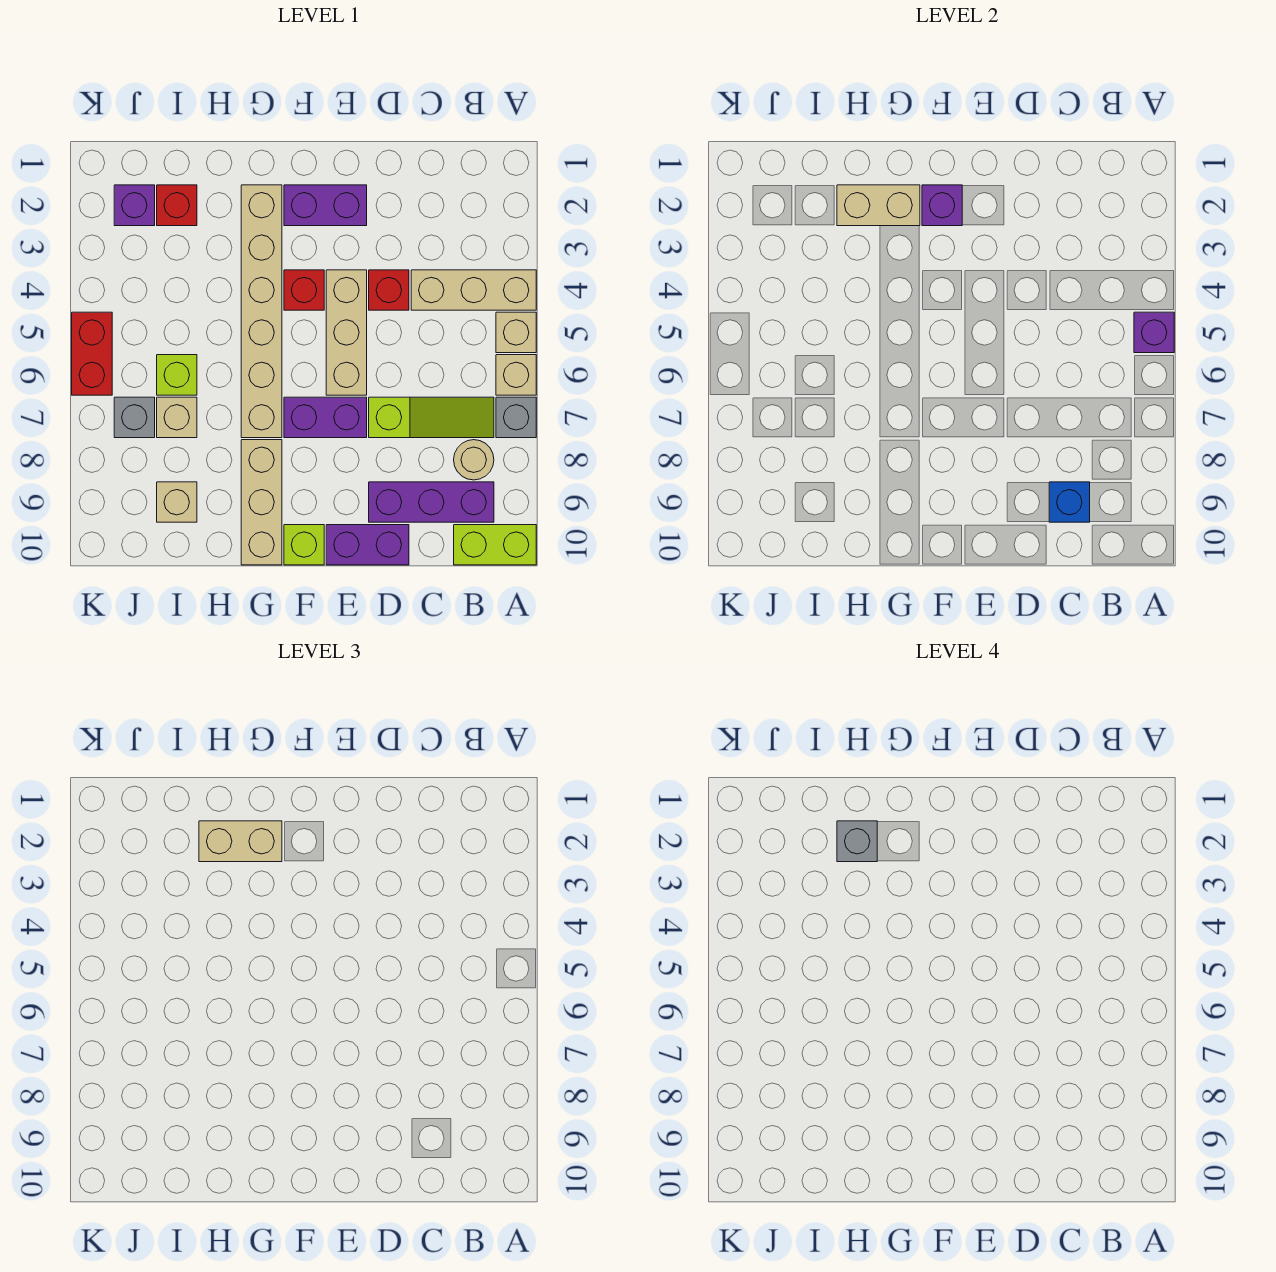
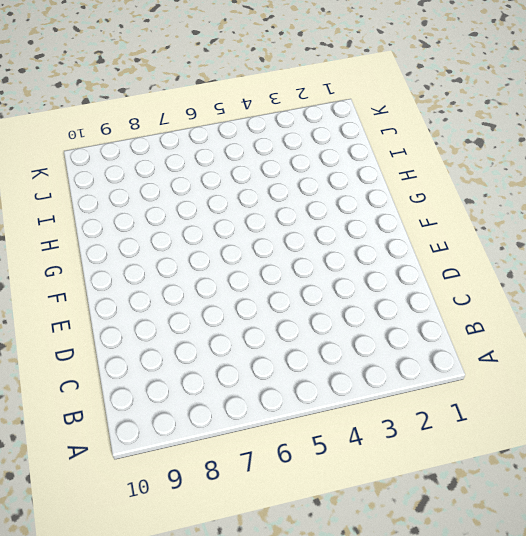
none -> tan 1x3 brick [411,270,536,310]
none -> tan 1x1 brick [496,312,536,353]
none -> tan 1x1 brick [496,355,536,395]
none -> grey 1x1 brick [496,397,536,438]

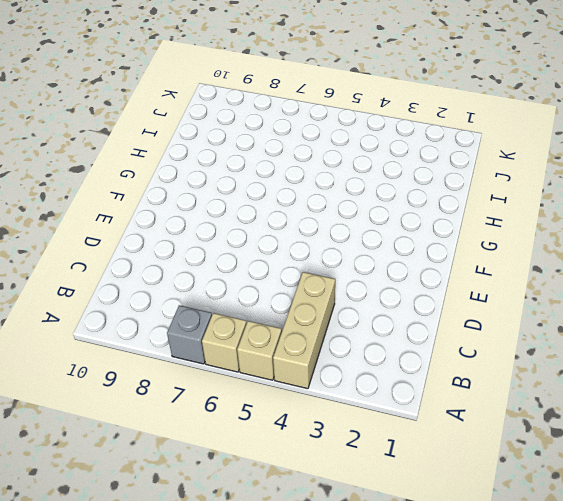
none -> lime 1x2 brick [454,525,536,565]
none -> lime 1x3 slope [369,397,494,438]
none -> tan 1x1 round brick [454,440,494,480]
none -> purple 1x3 brick [369,482,494,522]

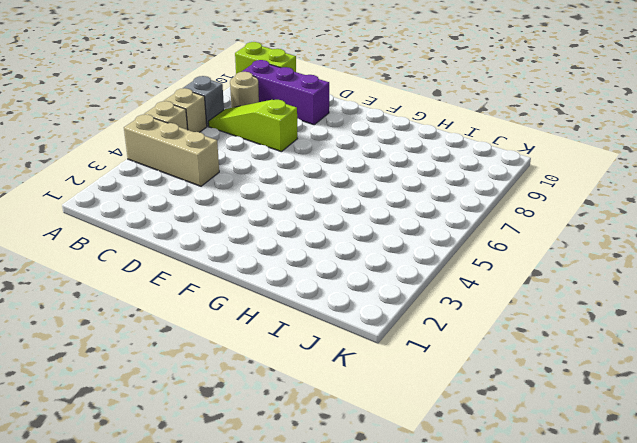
none -> red 1x1 brick [369,270,409,310]
none -> purple 1x2 brick [326,525,409,565]
none -> purple 1x2 brick [284,185,367,226]
none -> tan 1x3 brick [326,270,367,395]

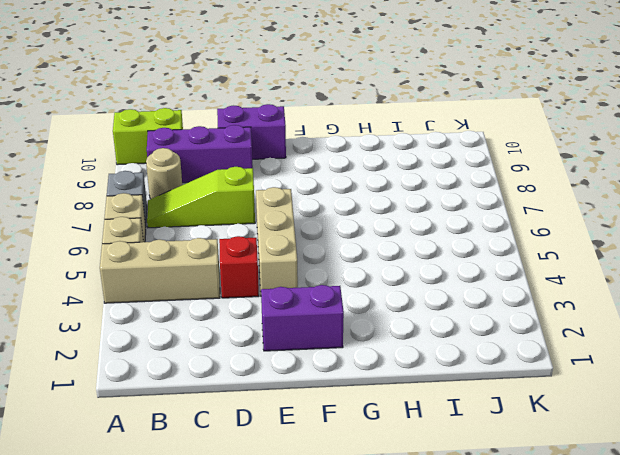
none -> purple 1x2 brick [284,397,367,438]
none -> red 1x1 brick [284,270,324,310]
none -> lime 1x1 brick [284,525,324,565]
none -> tan 1x6 brick [241,185,282,438]

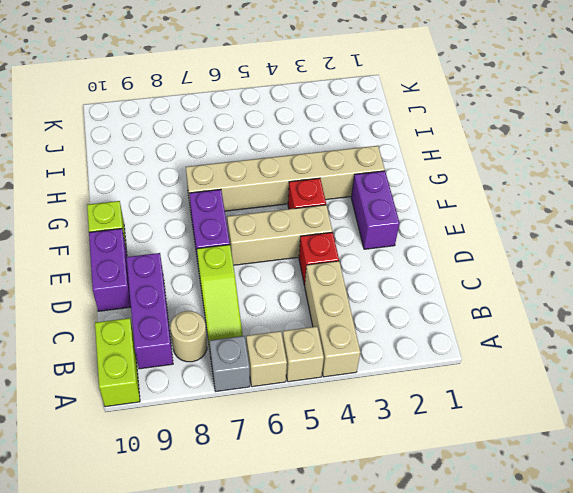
none -> tan 1x3 brick [241,440,282,565]
none -> red 1x1 brick [157,185,197,226]
none -> lime 1x1 brick [157,355,197,395]
none -> tan 1x1 brick [157,397,197,438]

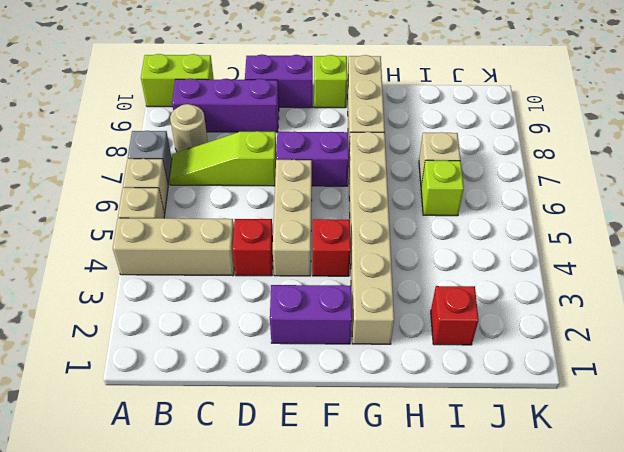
none -> tan 1x1 brick [157,482,197,522]
none -> purple 1x1 brick [114,185,155,226]
none -> grey 1x1 brick [114,397,155,438]
none -> red 1x2 brick [72,312,112,395]

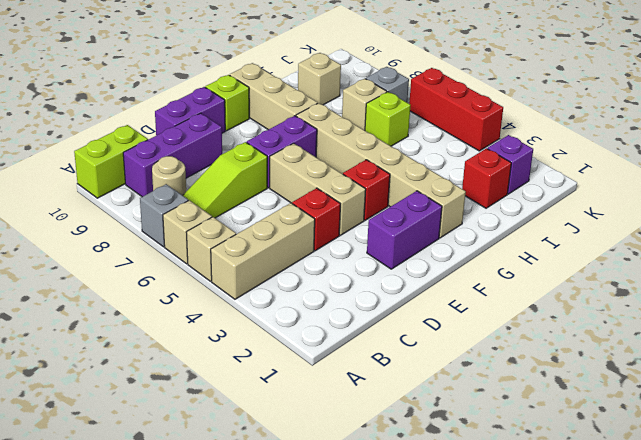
red 1x3 brick [409,68,503,151] -> red 1x2 brick [72,312,112,395]
none -> purple 1x1 brick [1134,312,1174,353]
none -> blue 1x1 brick [1049,482,1090,522]
none -> purple 1x1 brick [922,185,962,226]
none -> tan 1x2 brick [837,185,920,226]

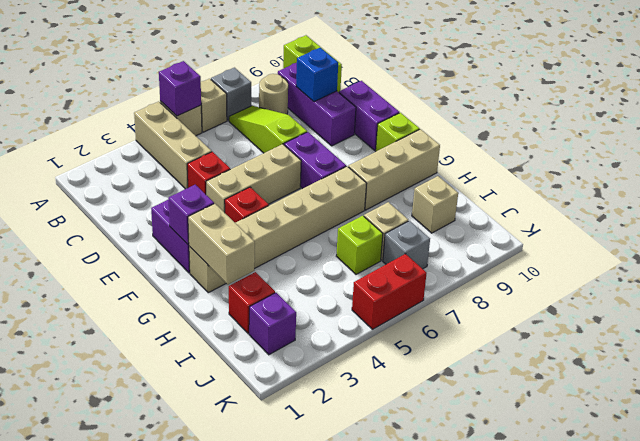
none -> tan 1x2 brick [199,821,282,862]
none -> grey 1x1 brick [837,821,877,862]

